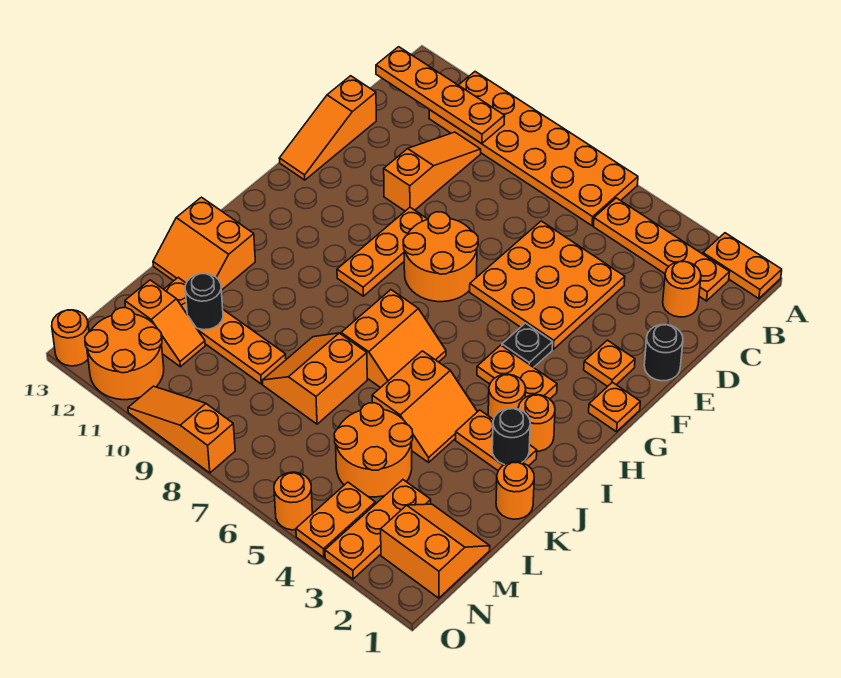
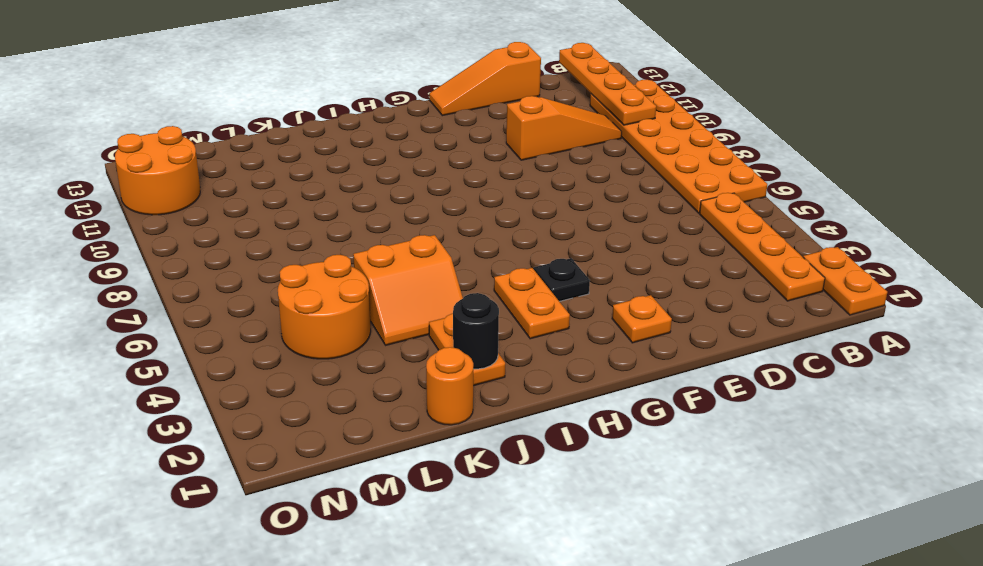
none -> orange 1x1 round brick [663,261,701,317]
none -> orange 3x3 plate [470,221,625,349]
none -> black 1x1 round brick [644,325,683,381]
none -> orange 2x2 round brick [403,212,478,302]

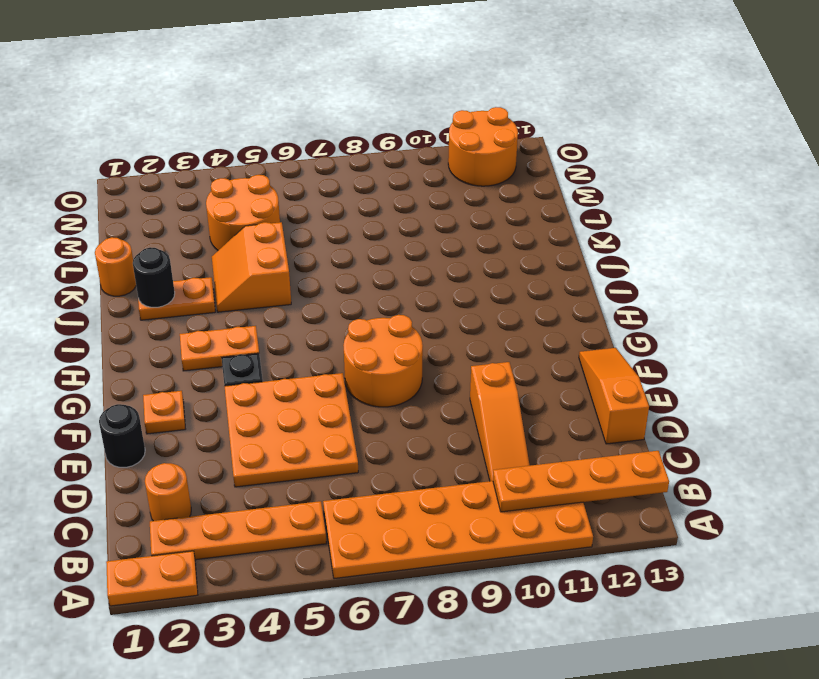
none -> orange 1x3 plate [337,207,428,296]
none -> orange 1x1 plate [589,382,640,432]
none -> orange 1x1 round brick [518,395,555,451]
none -> orange 1x1 round brick [488,374,526,420]

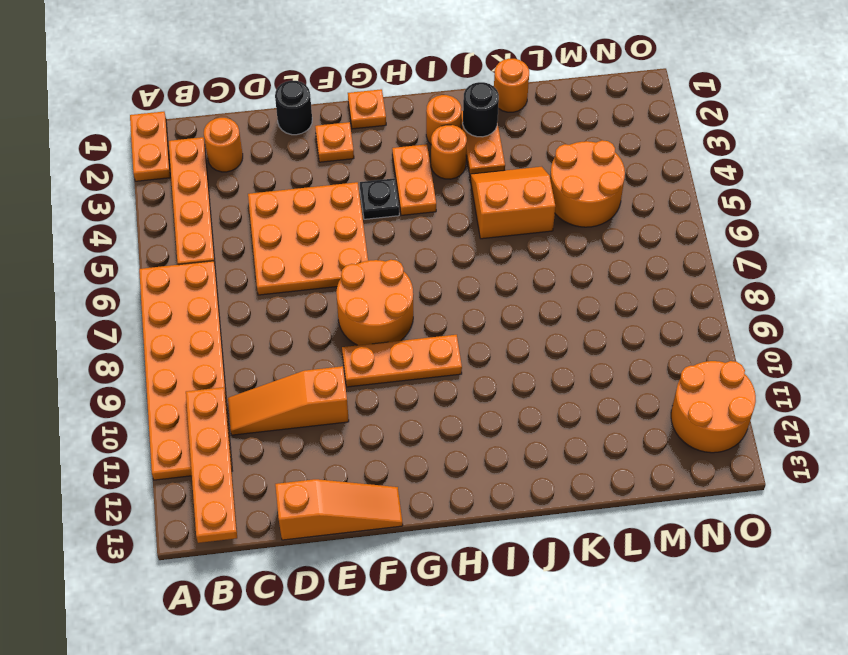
none -> orange 2x2 slope [341,290,446,388]
none -> orange 2x2 slope [153,197,255,290]
none -> orange 2x2 slope [262,333,367,424]
none -> orange 1x4 plate [164,278,286,384]

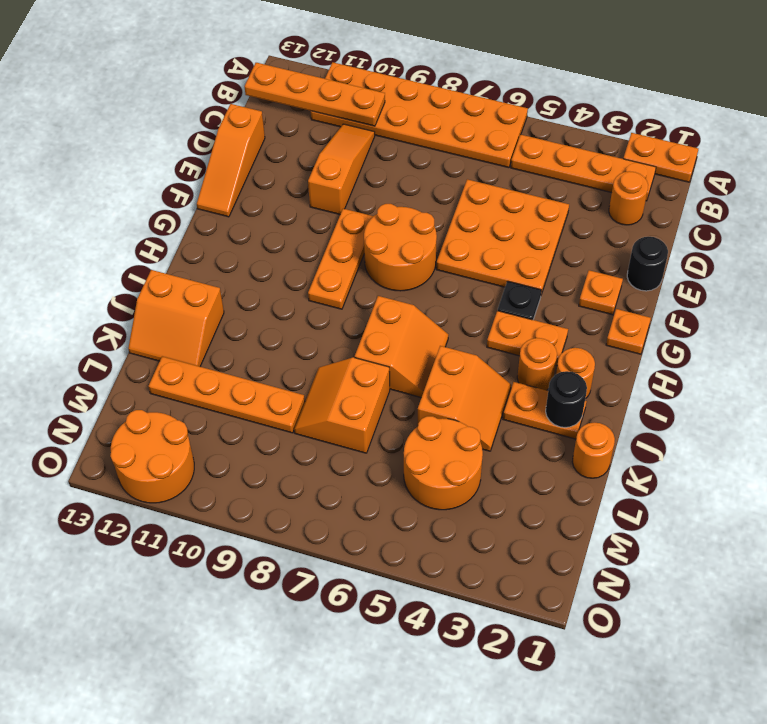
none -> orange 2x2 slope [381,504,490,598]
none -> orange 1x3 plate [325,480,431,579]
none -> orange 1x2 slope [125,280,205,367]
none -> orange 1x2 plate [296,482,375,557]

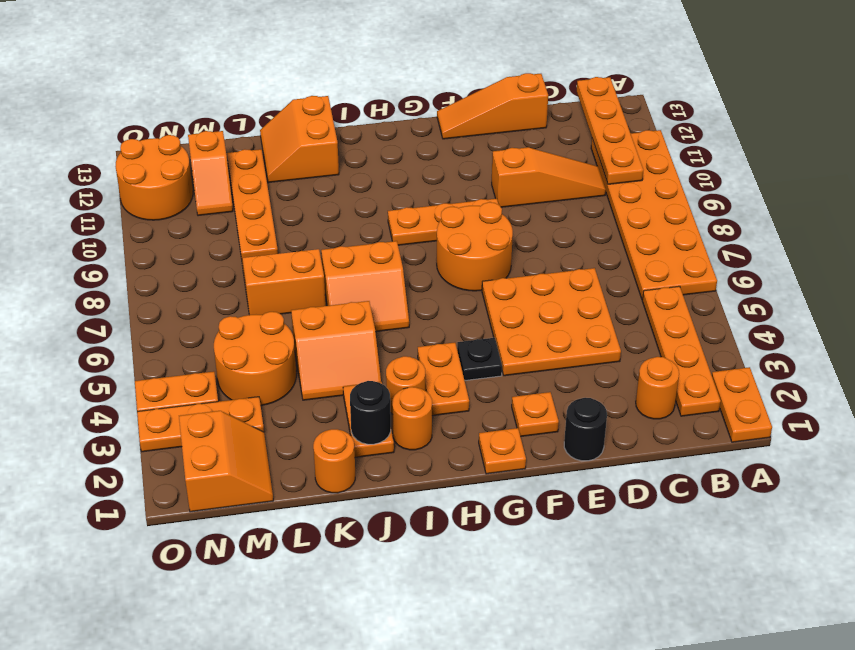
none -> orange 1x1 round brick [274,472,312,530]
none -> orange 1x3 slope [128,386,235,473]
none -> orange 1x1 round brick [52,310,89,366]
none -> black 1x1 round brick [185,274,223,330]

